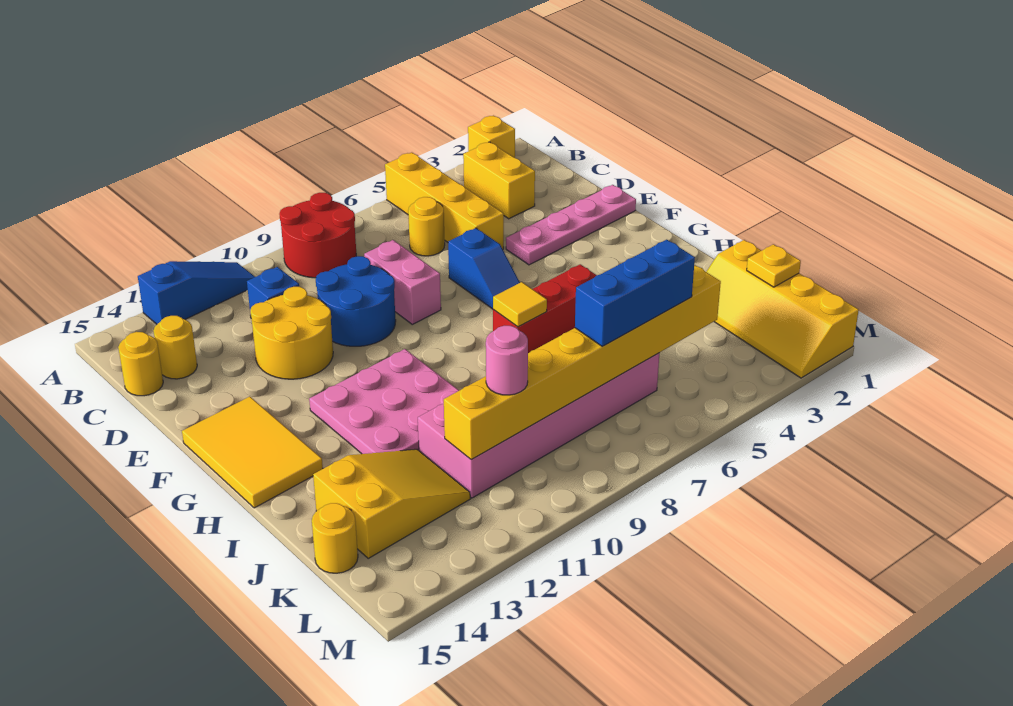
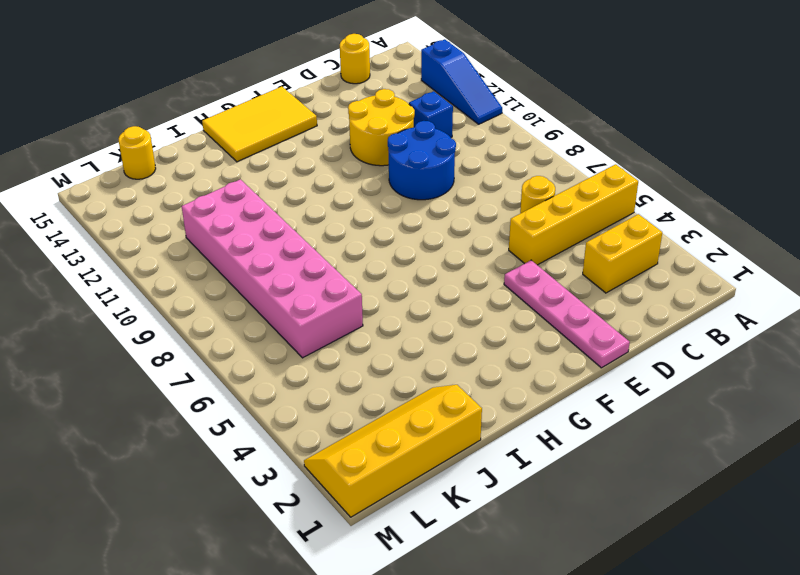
none -> yellow 1x1 brick [468,116,515,158]
none -> red 2x2 round brick [279,193,356,278]
none -> yellow 1x1 round brick [153,316,197,379]

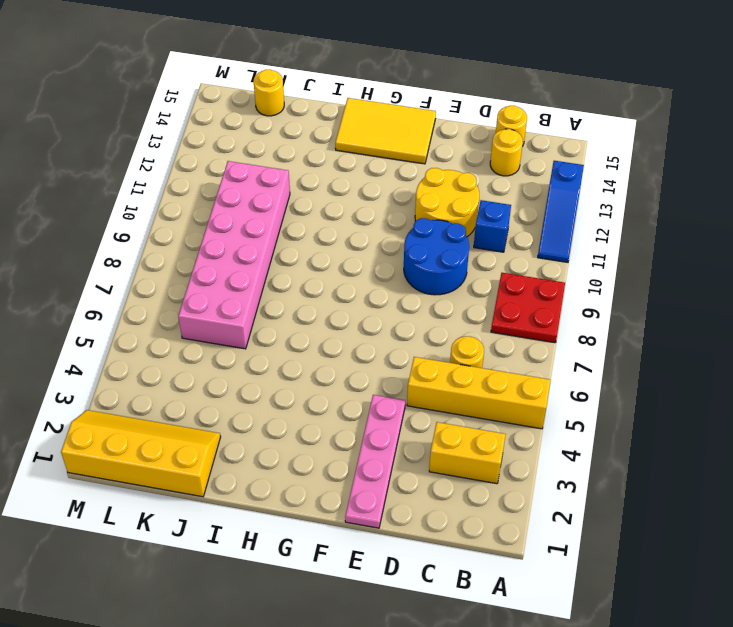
red 2x2 plate [491,273,565,343] -> red 2x2 round brick [279,193,356,278]
none -> yellow 1x1 brick [468,116,515,158]
none -> pink 1x2 brick [364,240,441,324]
none -> blue 1x2 slope [448,228,520,309]

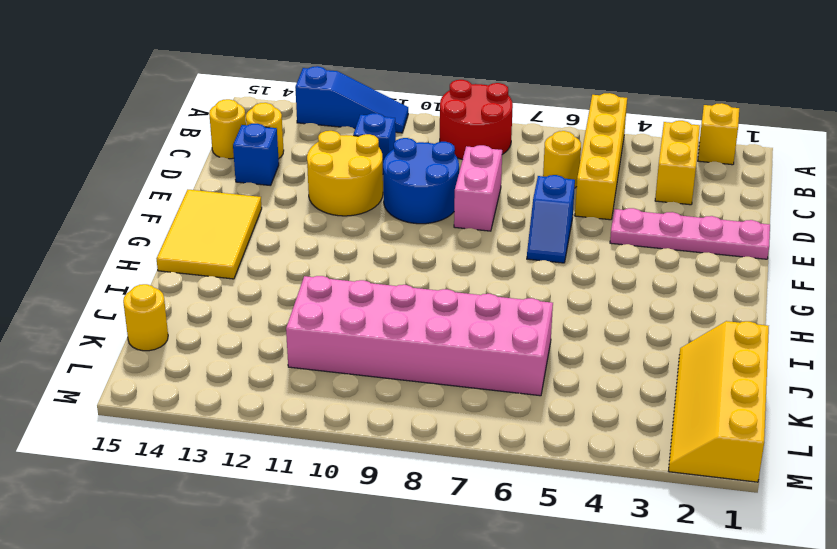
blue 1x1 brick [233,124,279,186] -> none
none -> pink 3x3 plate [309,349,459,454]
none -> red 1x3 brick [493,264,597,353]
none -> yellow 2x3 slope [313,449,470,558]

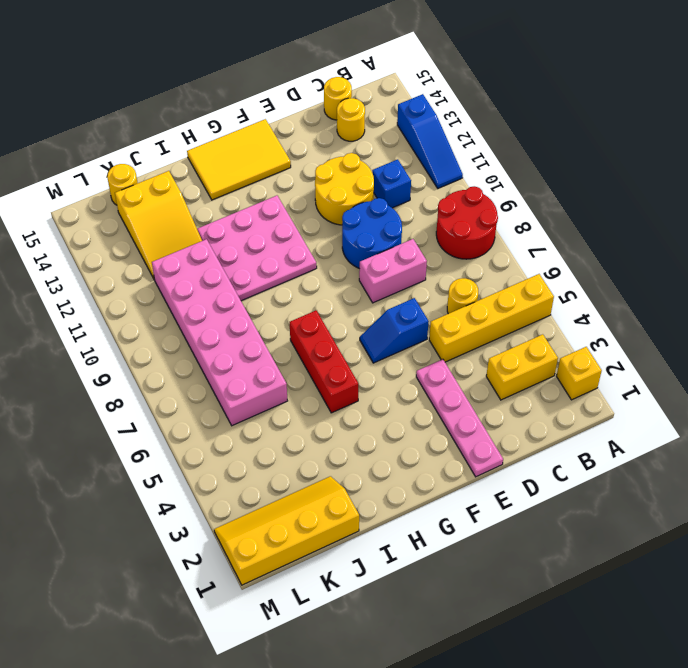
none -> yellow 1x1 tile [493,282,547,327]
none -> yellow 1x1 plate [747,244,801,287]
none -> yellow 1x8 brick [444,265,721,460]

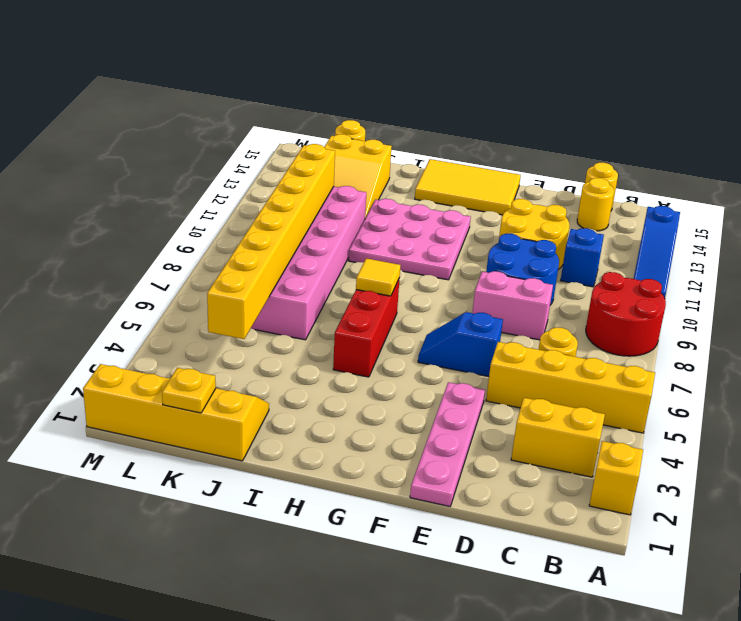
none -> blue 1x3 brick [575,240,695,346]
none -> pink 1x1 round brick [486,326,528,395]

